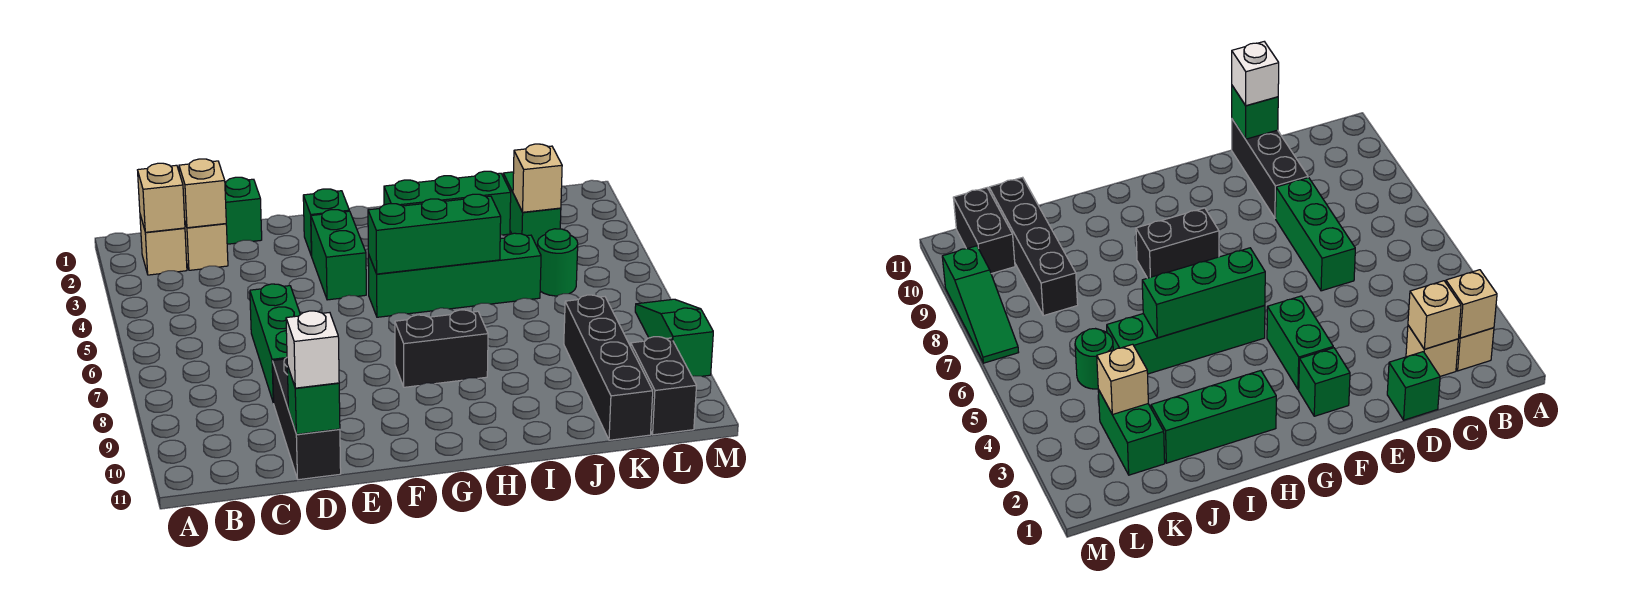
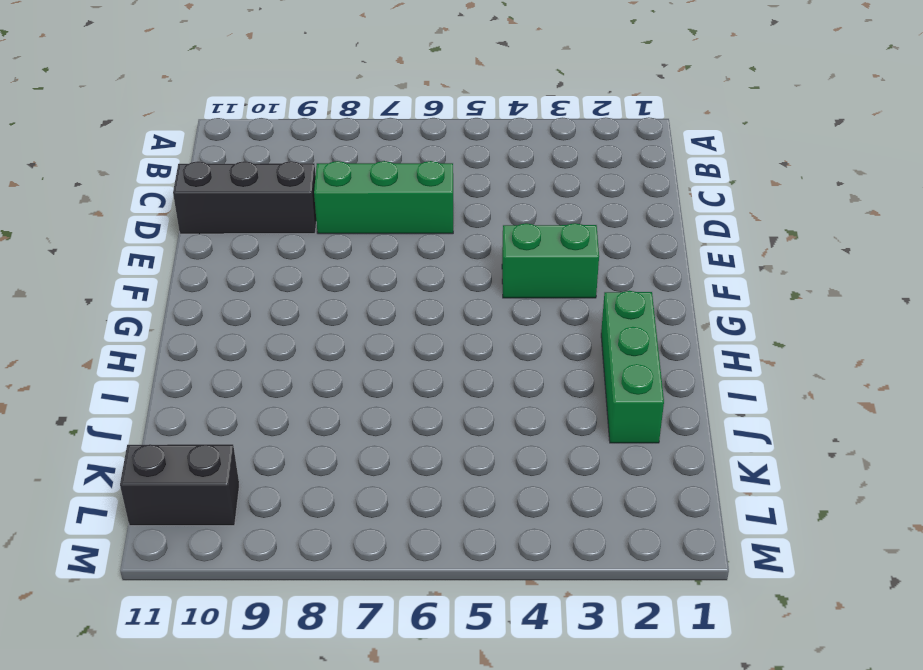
none -> tan 1x1 brick [140,215,187,275]
none -> tan 1x1 brick [185,223,228,270]
none -> green 1x1 brick [225,177,262,244]

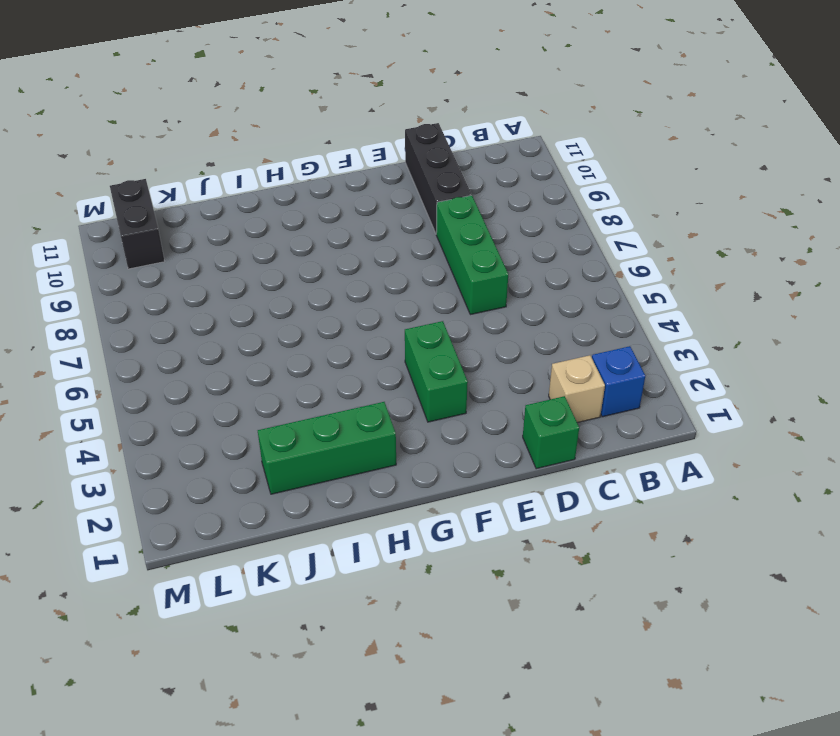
blue 1x1 brick [592,346,646,417] -> tan 1x1 brick [140,215,187,275]
none -> green 1x1 brick [303,189,349,256]
none -> green 1x4 brick [368,233,541,317]
none -> black 1x2 brick [395,310,488,387]

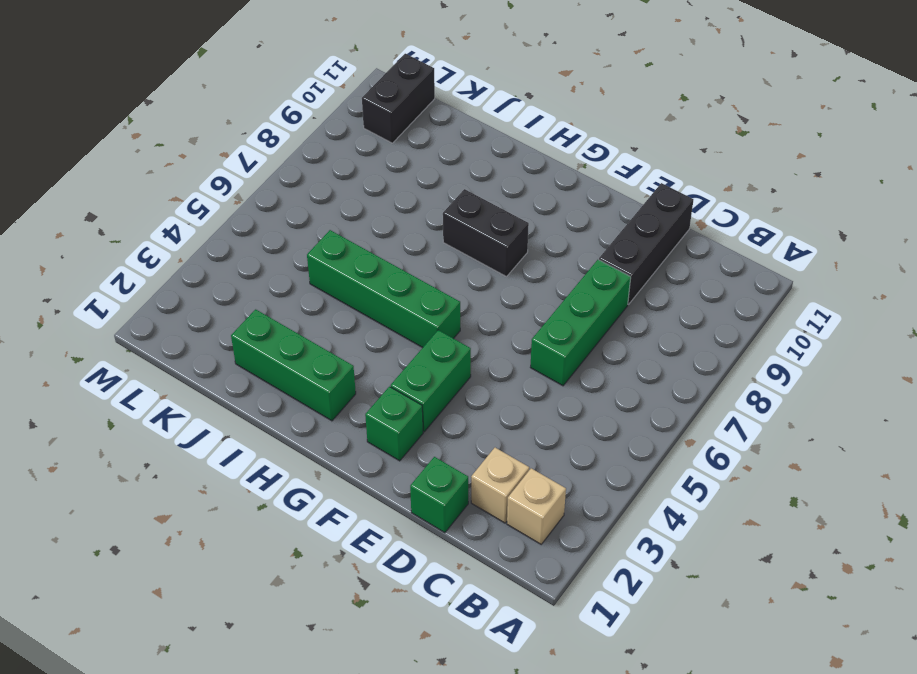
none -> green 1x2 brick [503,172,561,246]
none -> green 1x1 round brick [537,229,578,296]
none -> black 1x4 brick [564,295,653,440]

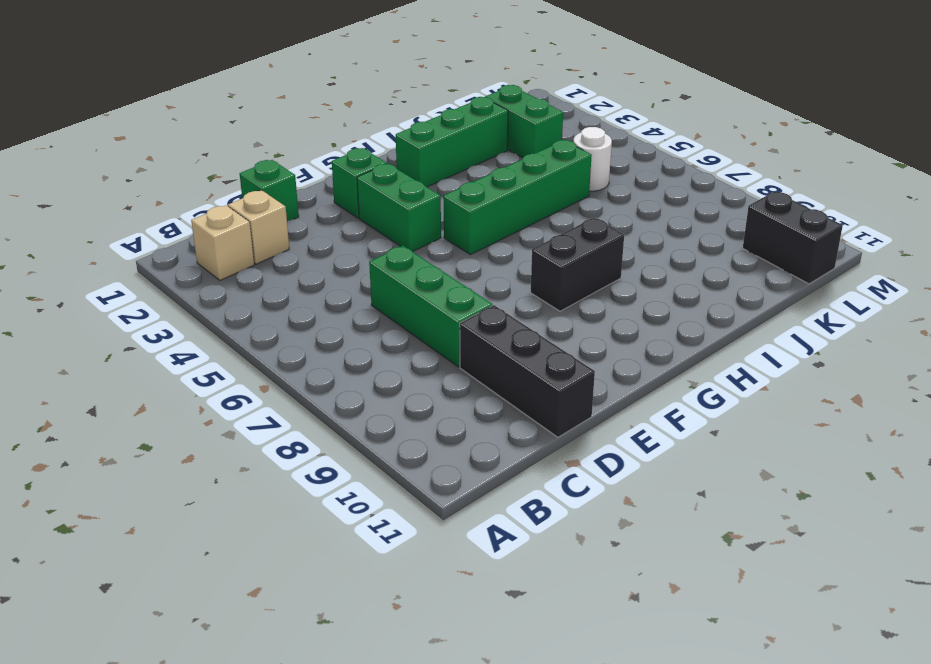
white 1x1 round brick [574,127,612,191] -> green 1x1 round brick [537,229,578,296]
none -> black 1x4 brick [564,295,653,440]
none -> green 1x3 slope [635,299,713,376]
none -> tan 1x1 brick [138,163,185,232]

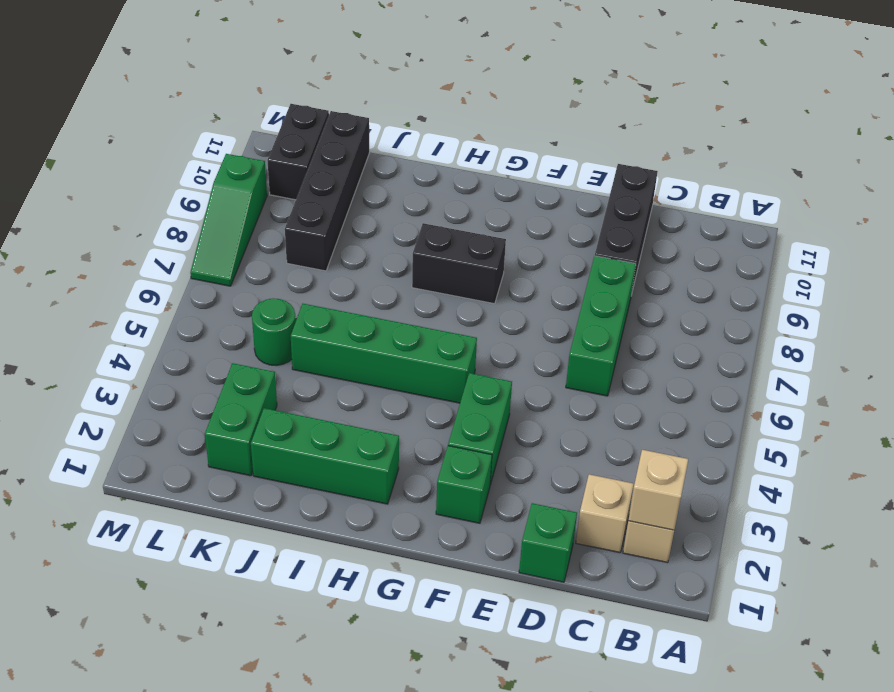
none -> tan 1x1 brick [179,159,226,228]
none -> green 1x1 brick [287,365,340,434]
none -> green 1x3 brick [368,194,501,274]

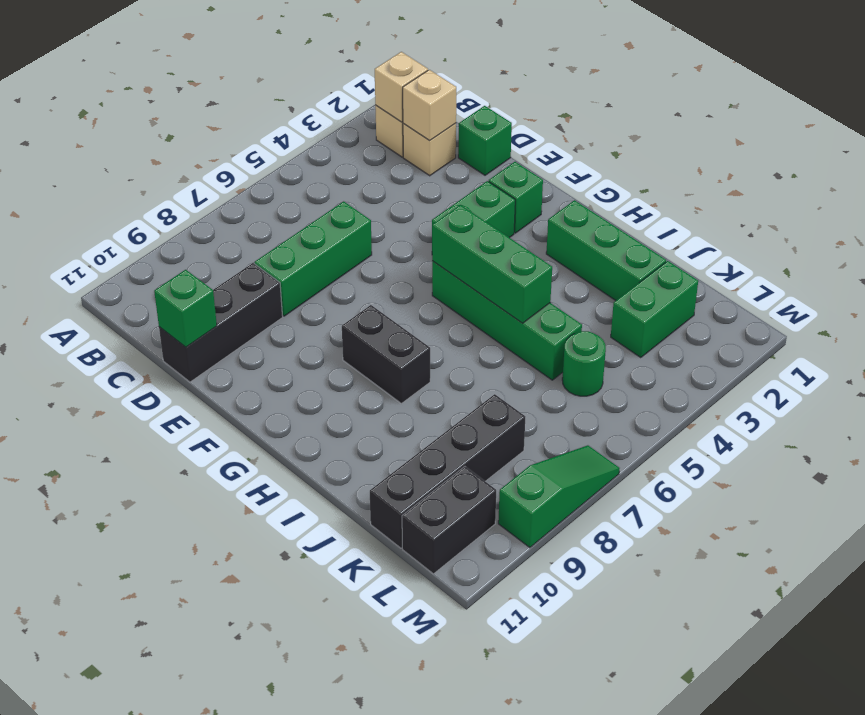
none -> tan 1x1 brick [513,144,562,212]
none -> white 1x1 brick [286,311,339,388]

